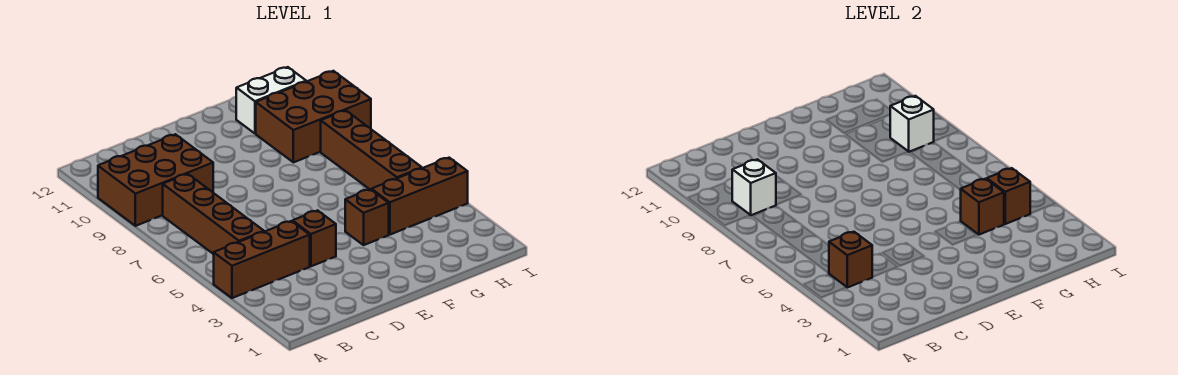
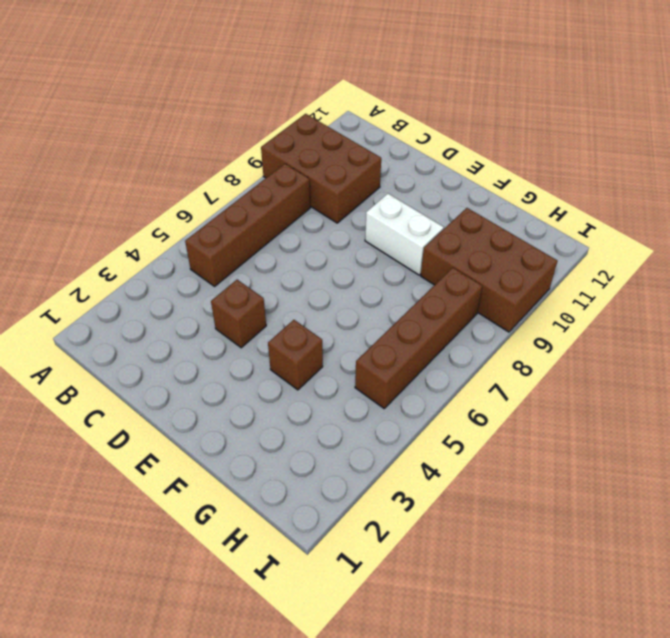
white 1x2 brick [365,194,444,275] -> white 1x2 brick moved to [236,67,306,133]
none -> brown 1x3 brick [214,221,310,298]
none -> brown 1x3 brick [372,158,468,235]
none -> brown 1x1 brick [829,232,872,288]

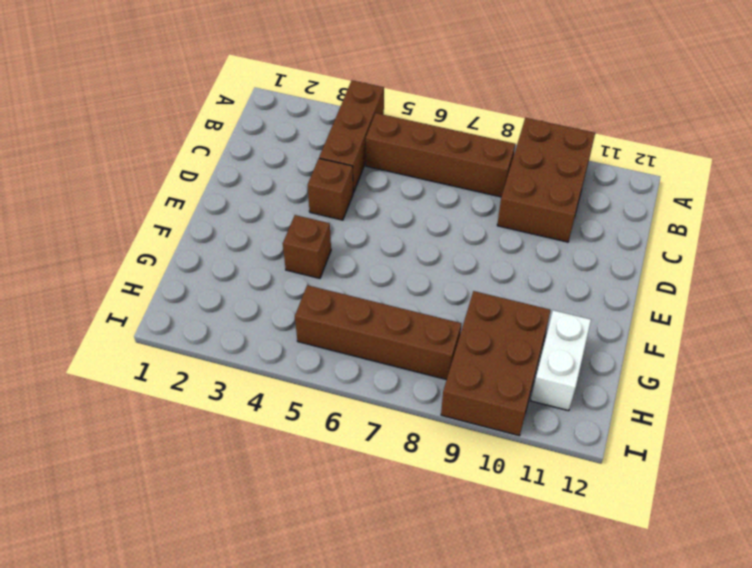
none -> brown 1x3 brick [372,158,468,235]
none -> brown 1x1 brick [829,232,872,288]
none -> white 1x1 brick [732,159,776,215]

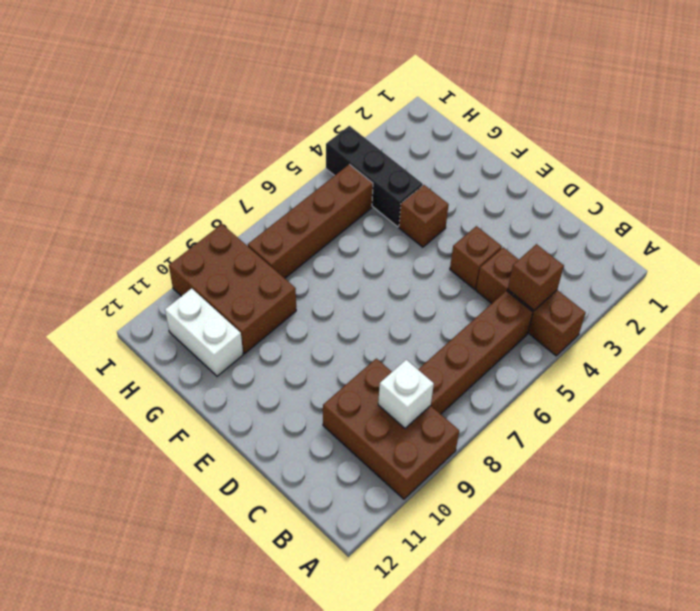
black 1x3 brick [326,126,423,227] -> brown 1x3 brick [372,158,468,235]
none -> brown 1x1 brick [961,179,1004,235]
none -> brown 1x1 brick [987,168,1031,224]
none -> white 1x1 brick [890,96,934,152]

